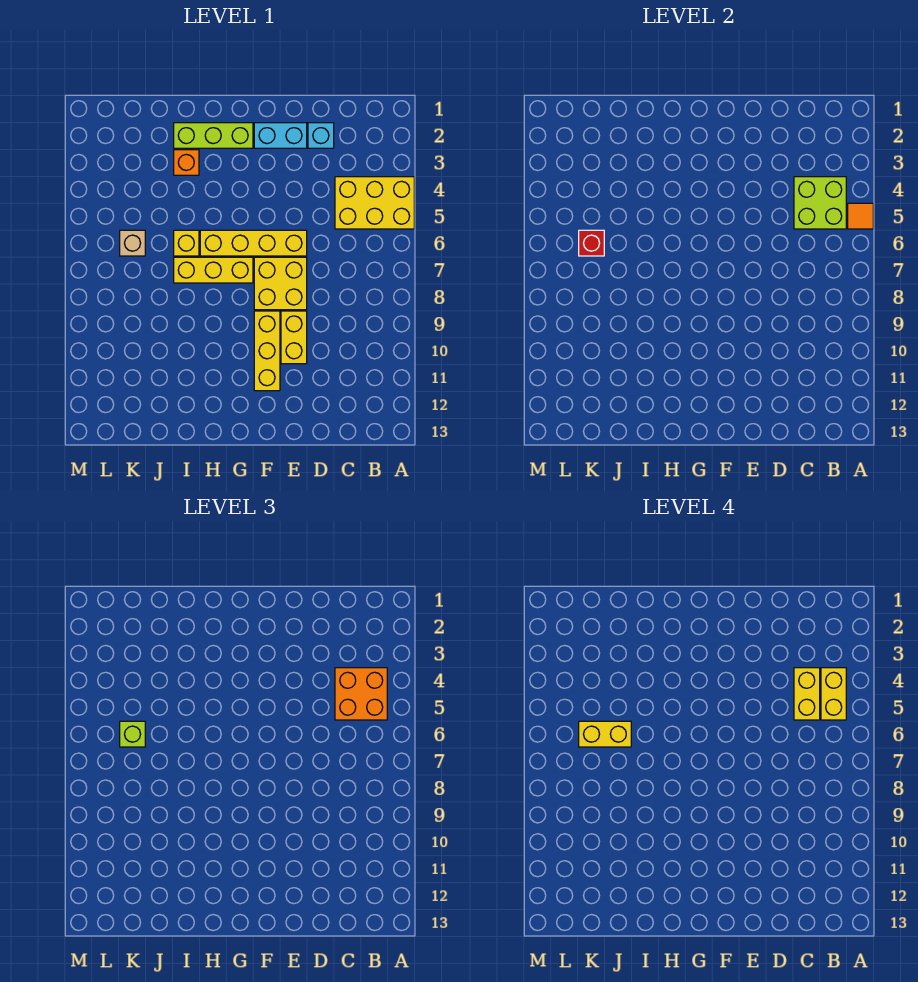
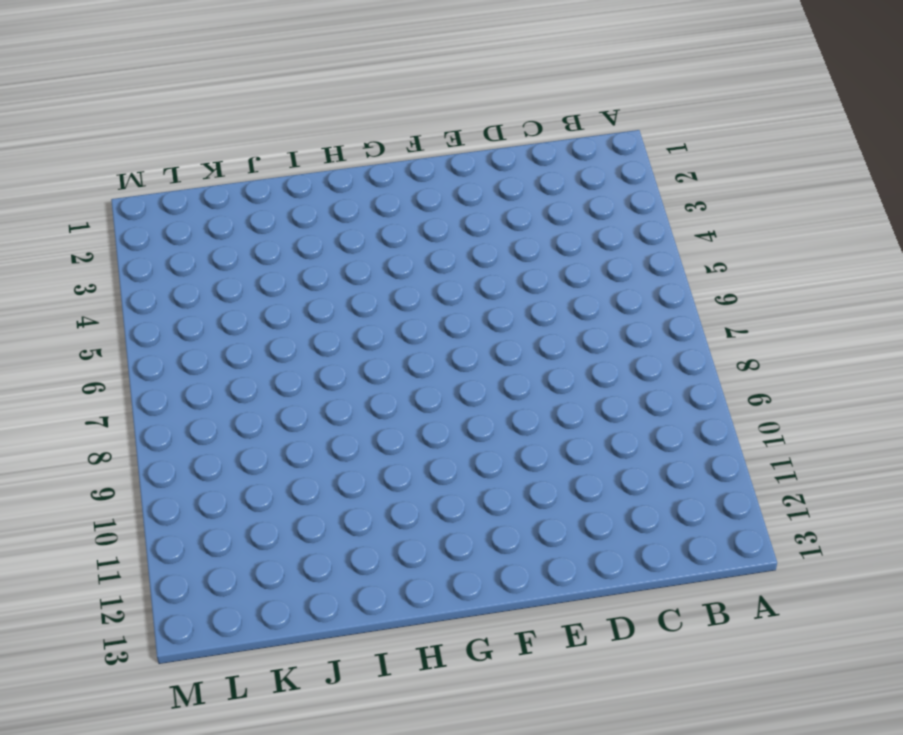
none -> yellow 2x3 brick [335,177,414,229]
none -> cyan 1x1 brick [308,123,334,148]
none -> cyan 1x2 brick [254,123,307,148]

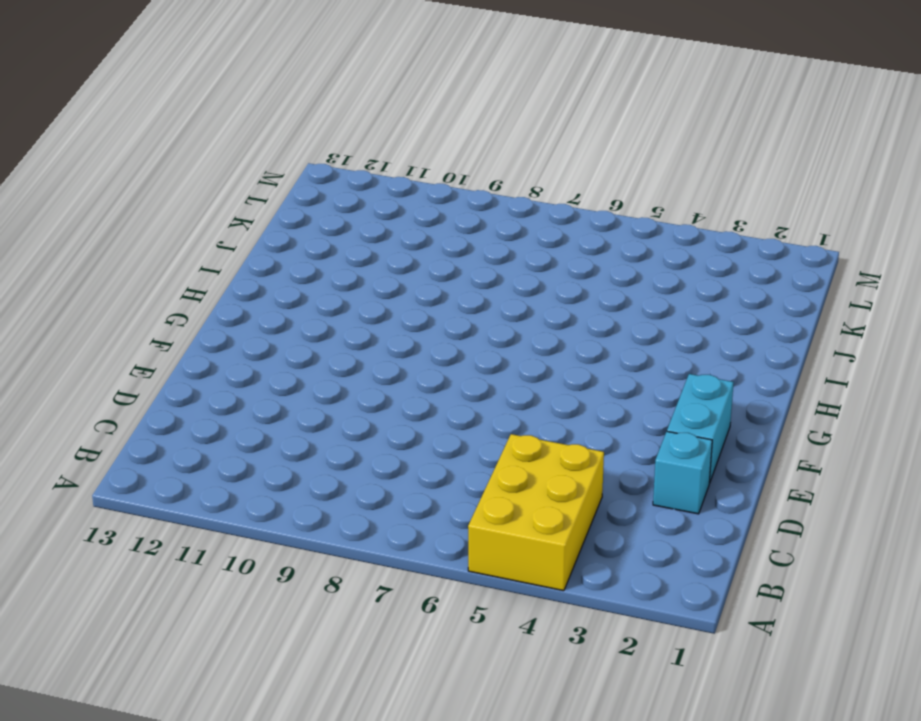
none -> yellow 1x4 brick [200,230,307,256]
none -> yellow 2x2 brick [254,257,307,310]
none -> yellow 1x2 brick [281,311,307,364]

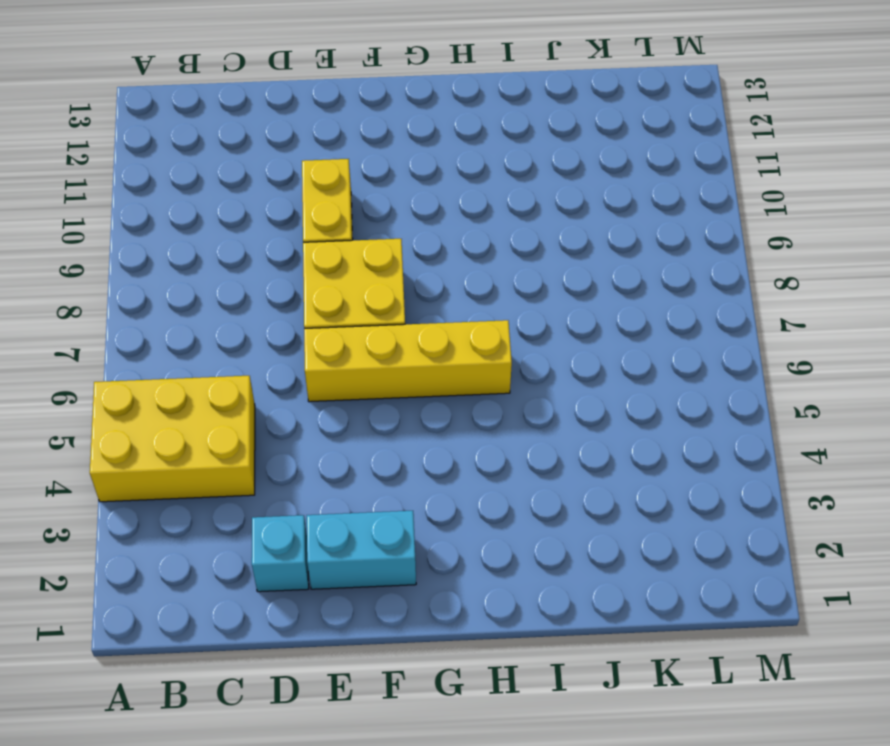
none -> yellow 1x3 brick [254,311,280,391]
none -> lime 1x3 brick [174,123,253,148]
none -> yellow 1x3 brick [174,257,253,283]

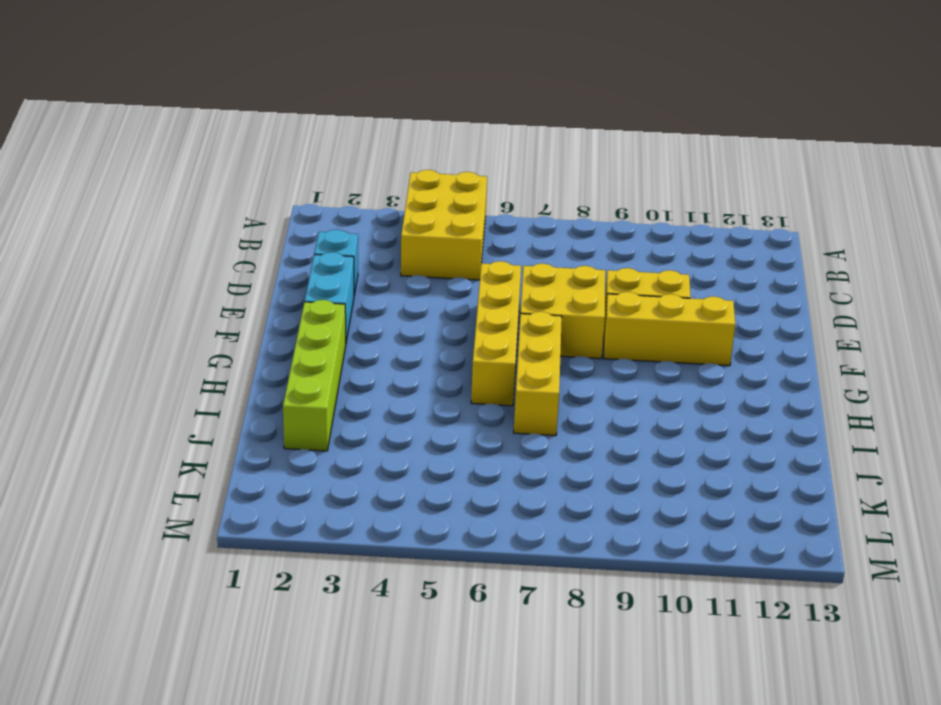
lime 1x4 brick [283,300,346,451] -> lime 1x3 brick [174,123,253,148]
none -> orange 1x1 brick [174,150,199,175]
none -> yellow 1x1 brick [174,230,199,256]
none -> tan 1x1 brick [120,230,145,256]

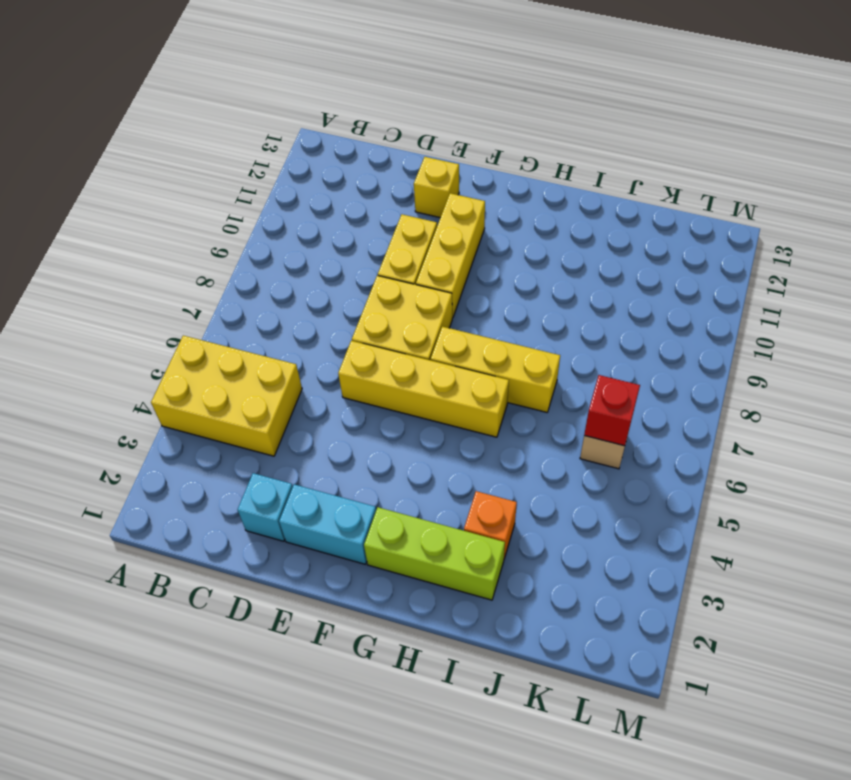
yellow 1x1 brick [414,157,459,218] -> yellow 1x1 brick moved to [174,230,199,256]
none -> orange 1x1 tile [848,203,873,229]
none -> lime 2x2 brick [794,177,846,229]
none -> orange 2x2 brick [335,668,387,720]

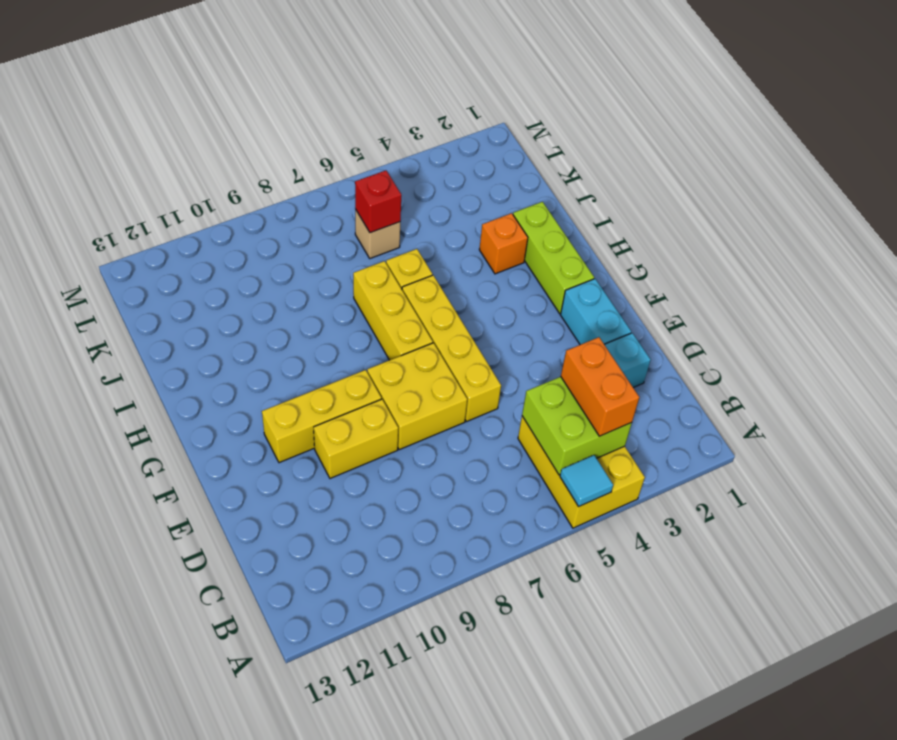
cyan 1x1 tile [560,455,613,507] -> orange 1x1 tile [848,203,873,229]
orange 1x2 brick [561,337,639,436] -> orange 2x2 brick [335,668,387,720]
none -> lime 1x1 brick [120,721,145,747]
none -> yellow 1x2 brick [821,668,846,720]
none -> yellow 1x2 brick [794,668,820,720]

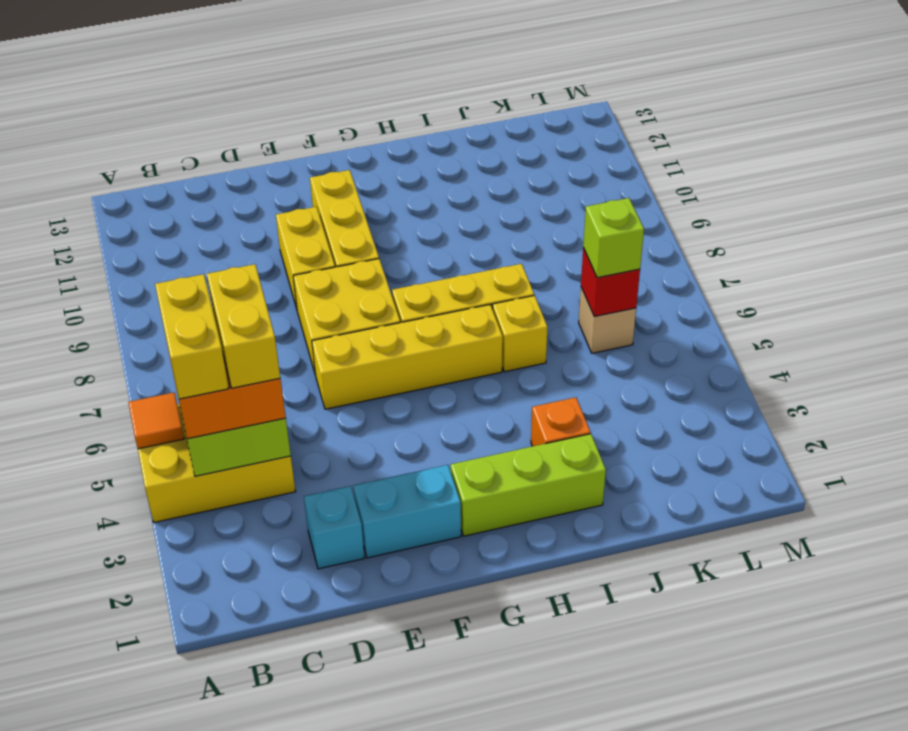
none -> yellow 1x2 brick [579,721,631,747]

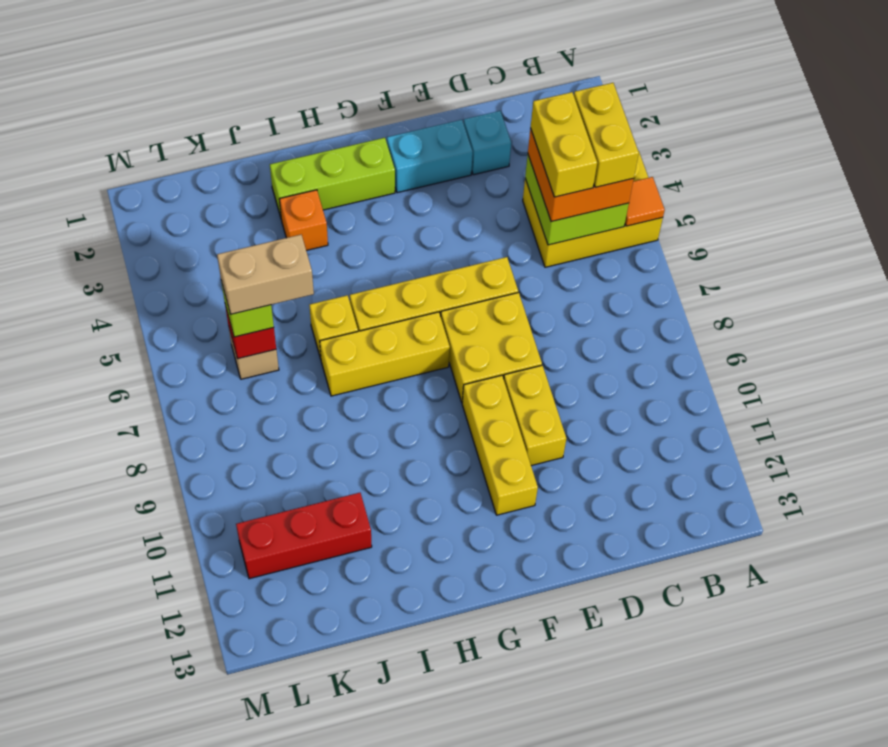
tan 1x2 brick [217,235,314,314] -> yellow 1x2 brick [579,721,631,747]
red 1x3 brick [236,493,372,579] -> none

